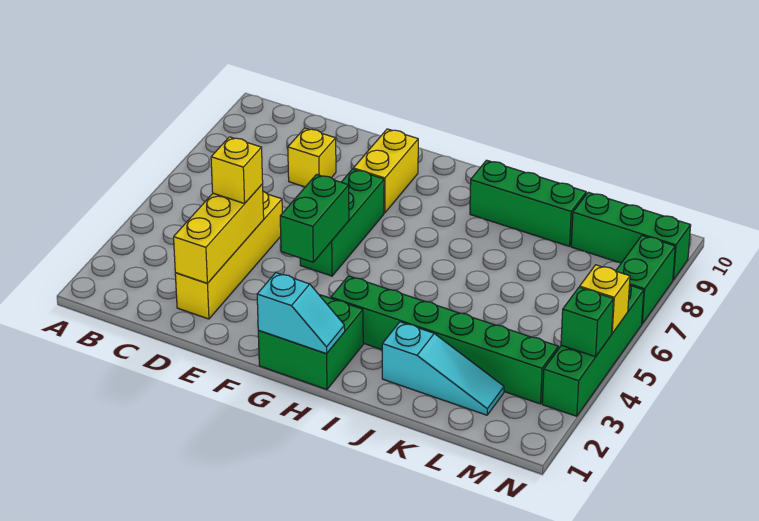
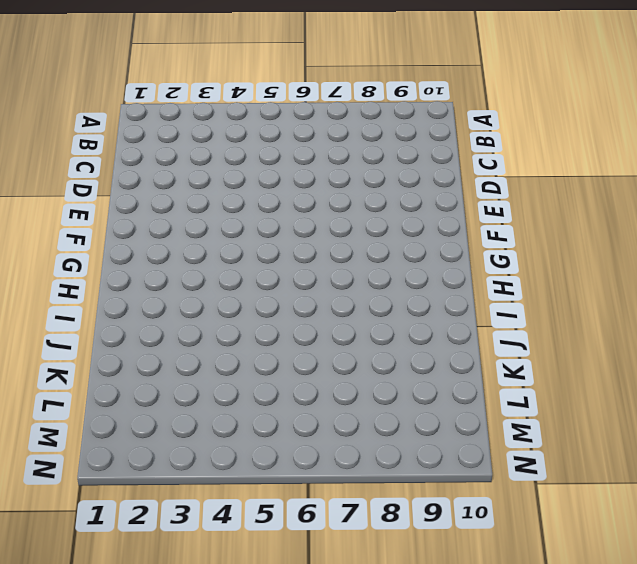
none -> yellow 1x4 brick [175,191,282,319]
none -> yellow 1x1 brick [288,128,336,187]
none -> green 1x3 brick [300,169,384,276]

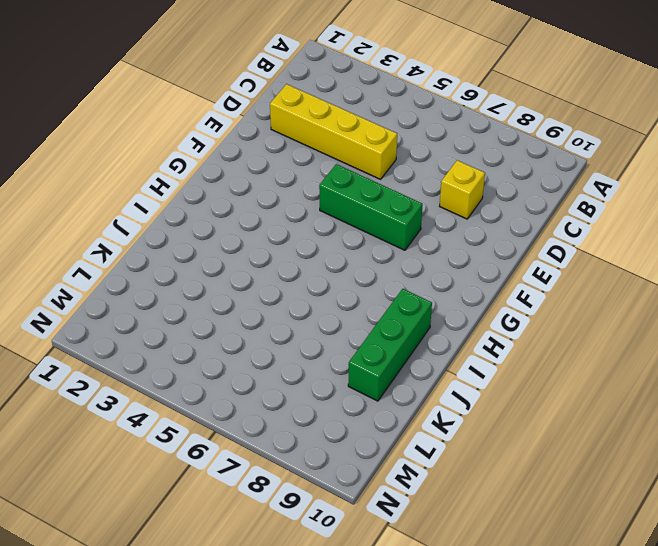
none -> yellow 1x2 brick [353,129,418,213]
none -> green 2x2 brick [258,295,363,390]
none -> green 1x6 brick [331,276,558,404]

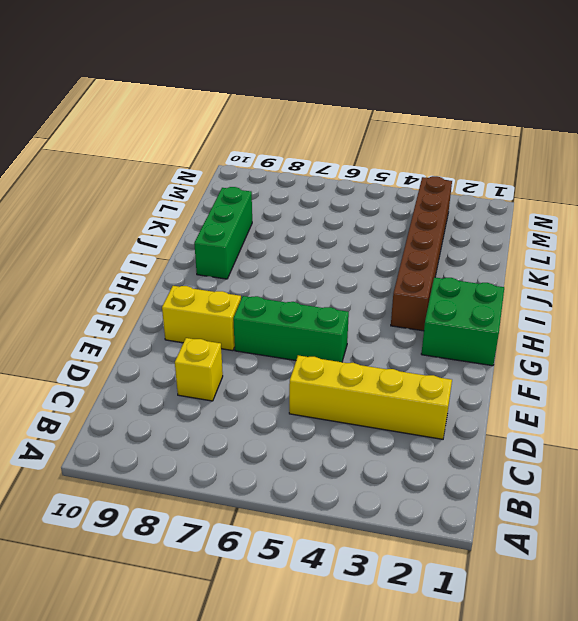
brown 1x6 brick [391,176,452,331] -> green 1x6 brick [331,276,558,404]
none -> cyan 1x3 slope [382,322,504,415]
none -> green 1x3 brick [571,192,691,280]
none -> green 1x4 brick [542,285,644,416]

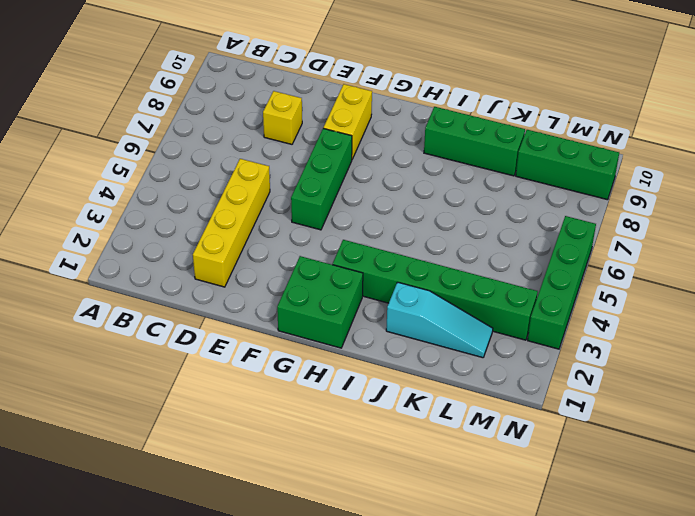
none -> green 1x2 brick [616,236,675,324]
none -> yellow 1x3 brick [174,184,264,283]
none -> green 1x2 brick [280,174,349,262]

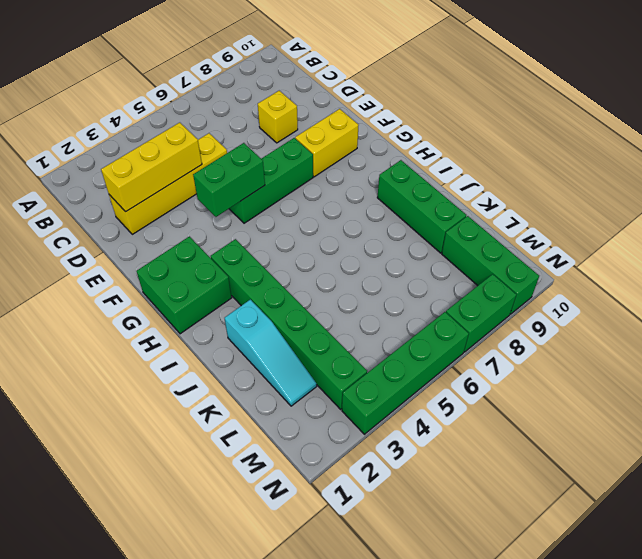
none -> cyan 1x2 slope [257,273,345,354]
none -> green 1x1 brick [561,287,614,357]
none -> yellow 1x1 brick [580,265,630,333]

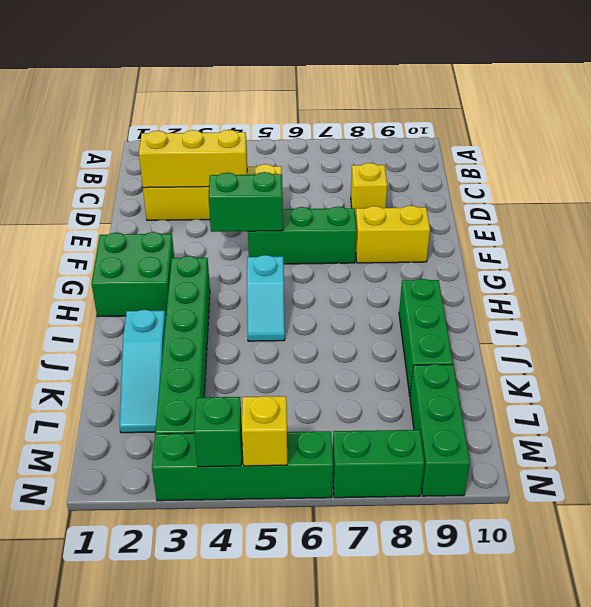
cyan 1x2 slope [247,255,285,341] -> cyan 1x2 slope moved to [257,273,345,354]
none -> yellow 1x1 brick [211,137,263,204]

